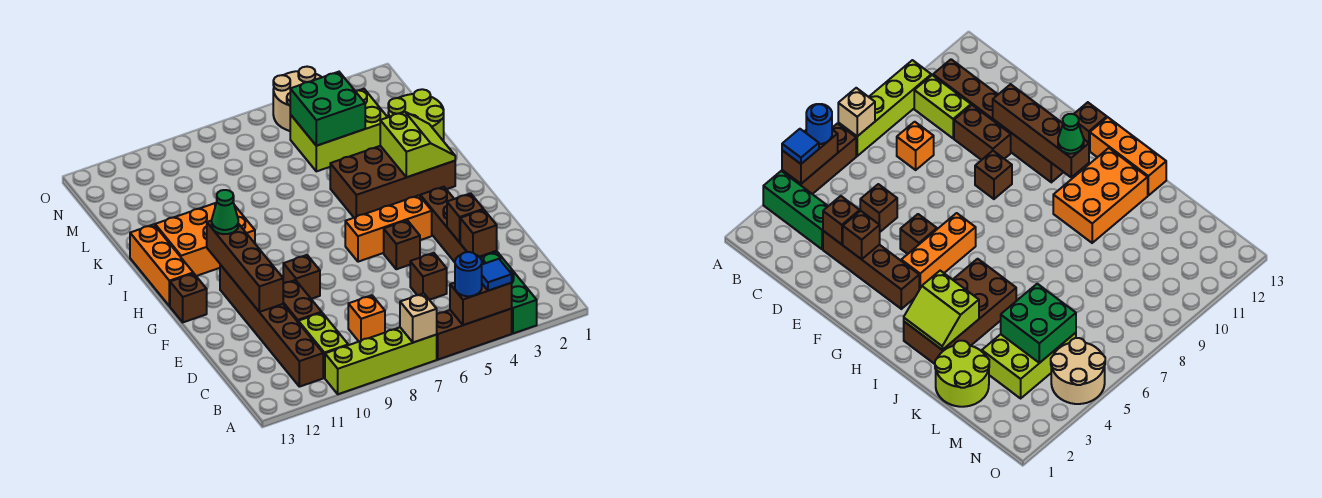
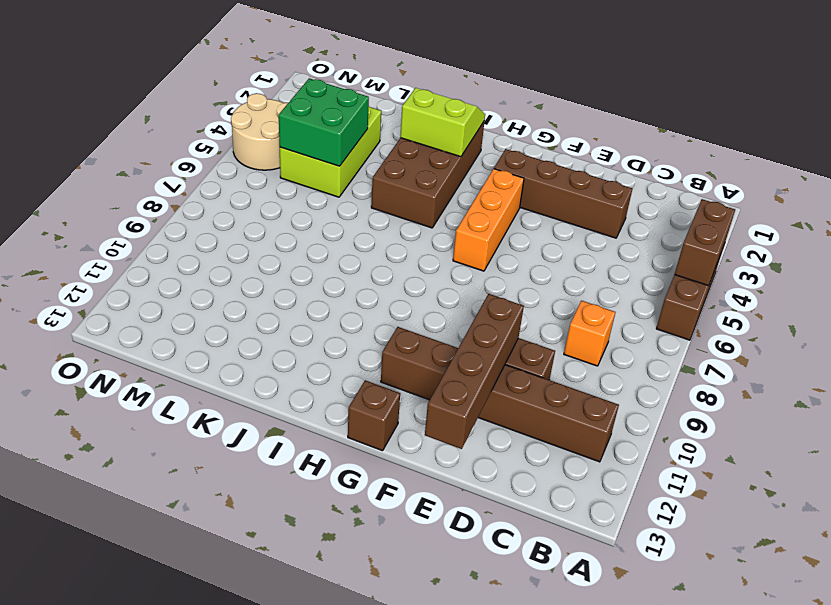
brown 1x4 brick [425,294,524,449] -> brown 1x4 brick turned to [207,220,283,312]
none -> green 1x3 brick [481,252,537,333]
none -> lime 1x4 brick [325,328,437,394]
none -> lime 1x2 brick [298,313,348,378]

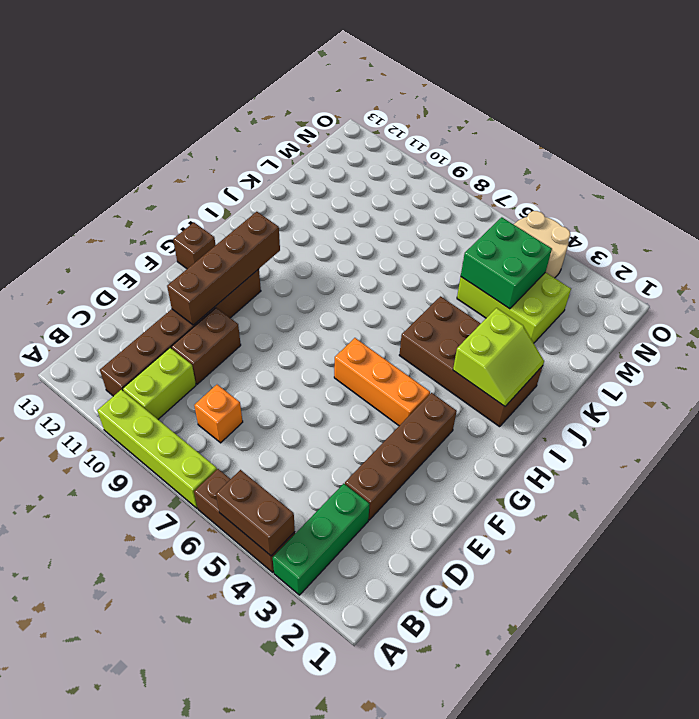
none -> brown 1x1 brick [410,253,447,300]
none -> brown 1x1 brick [384,220,420,269]
none -> brown 1x1 brick [283,255,320,299]

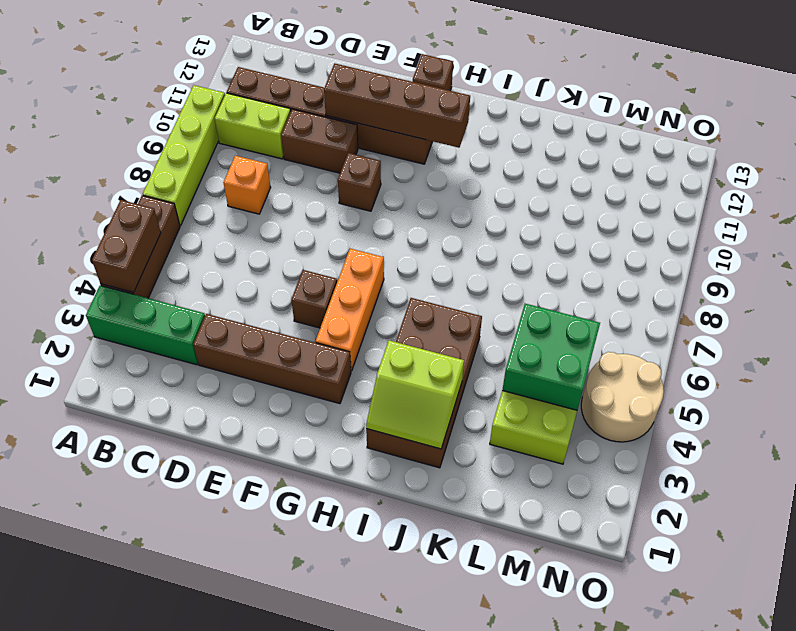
none -> brown 1x1 brick [410,253,447,300]
none -> orange 1x3 brick [130,225,193,306]
none -> orange 2x3 brick [155,203,255,276]

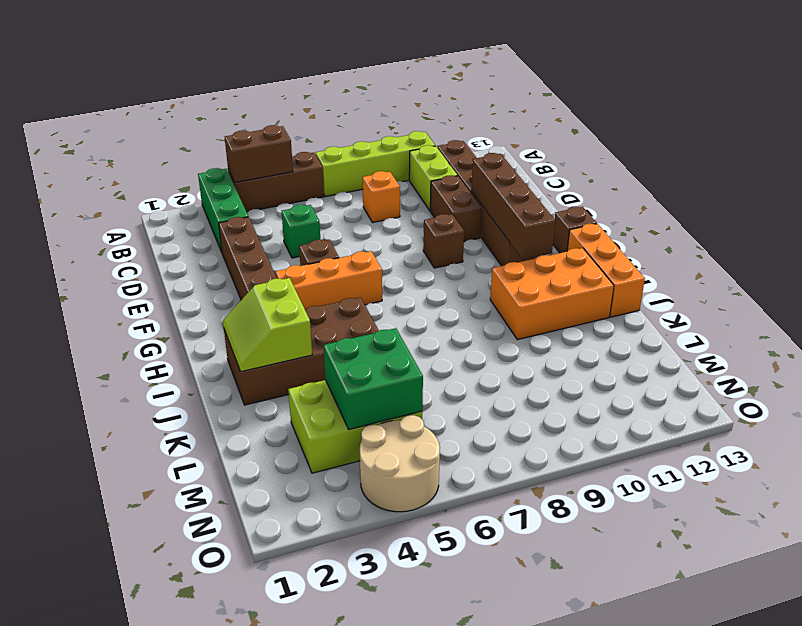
green 1x1 brick [282,205,320,258] -> brown 1x1 brick [410,253,447,300]
none -> lime 2x2 round brick [388,89,444,140]
none -> tan 1x1 brick [400,293,437,342]
none -> brown 1x1 brick [460,210,497,257]

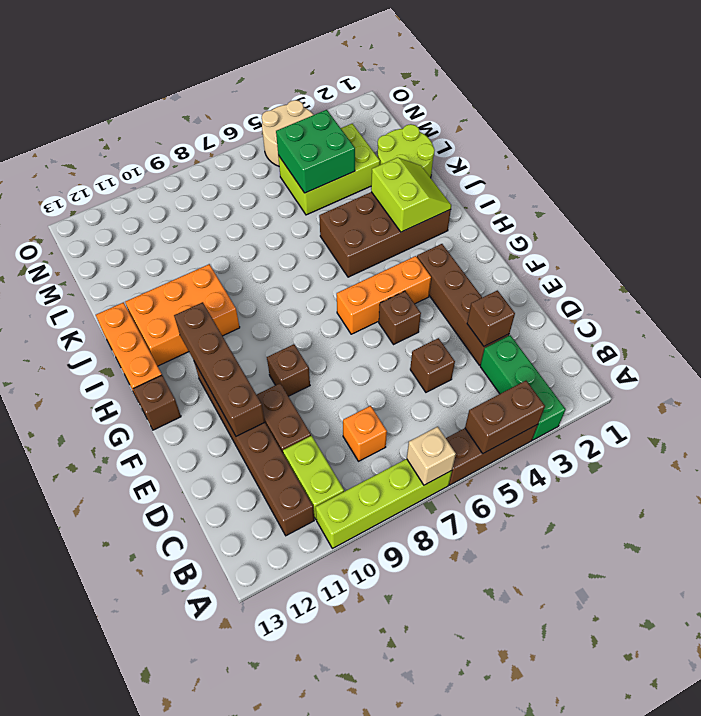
none -> brown 1x1 brick [447,193,483,242]
none -> blue 1x1 tile [482,259,512,291]
none -> blue 1x1 round brick [455,252,482,296]

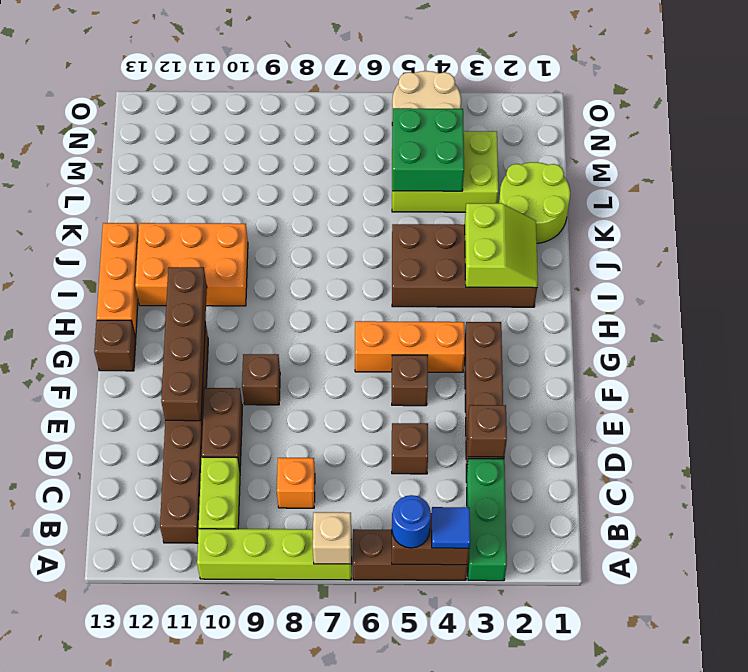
none -> brown 1x1 brick [447,193,483,242]
none -> green 1x1 cone [212,190,238,234]

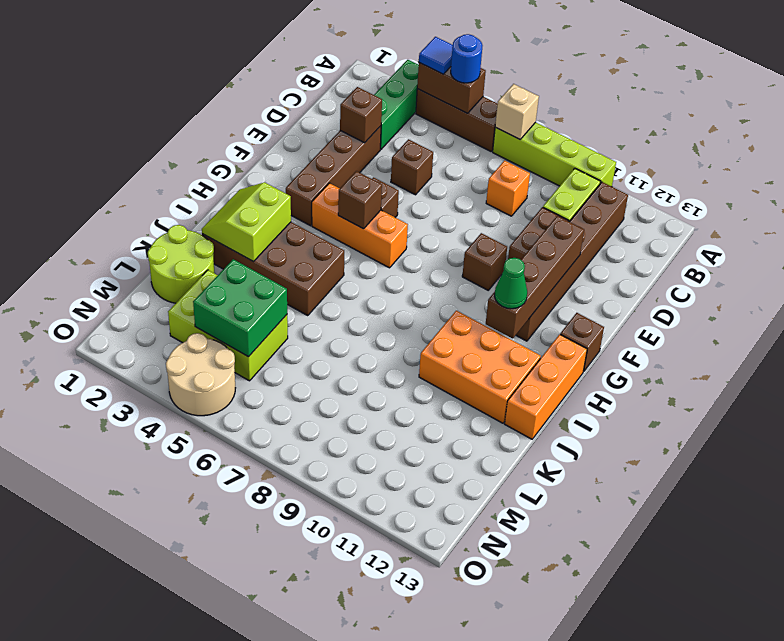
brown 1x1 brick [338,171,382,229] -> brown 1x1 brick moved to [447,193,483,242]

